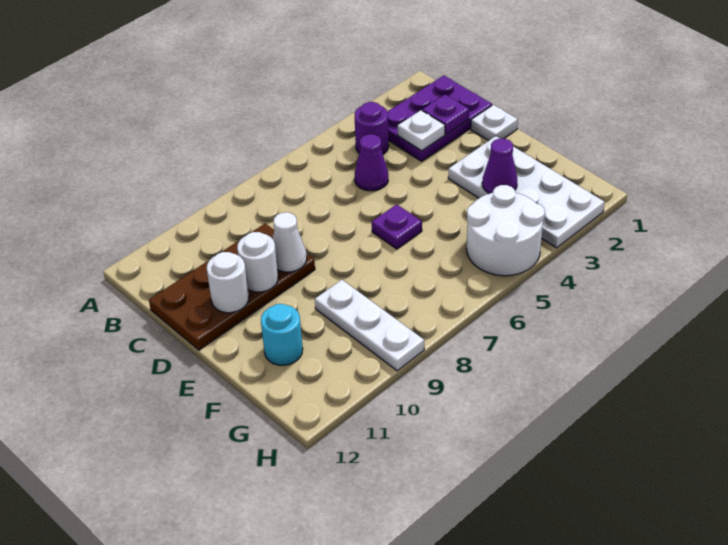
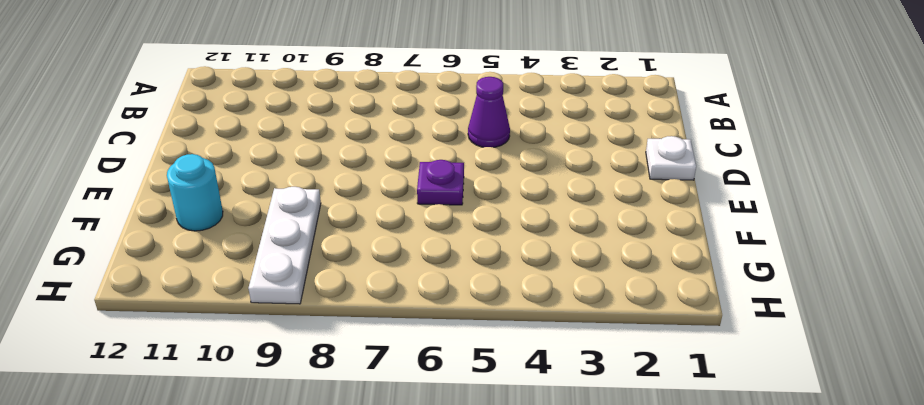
none -> purple 2x3 plate [388,75,492,161]
none -> purple 1x1 round brick [355,102,389,154]
none -> brown 2x4 plate [149,224,315,350]

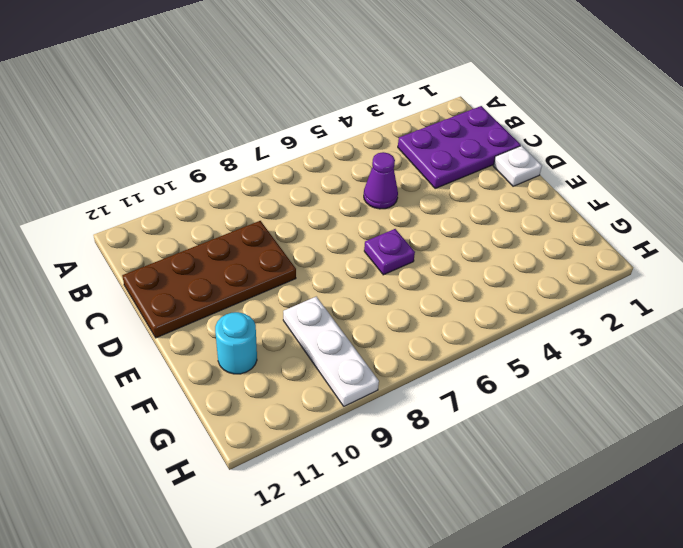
none -> purple 1x1 round brick [355,102,389,154]
none -> white 2x4 plate [448,136,605,248]
none -> white 2x2 round brick [467,185,545,276]

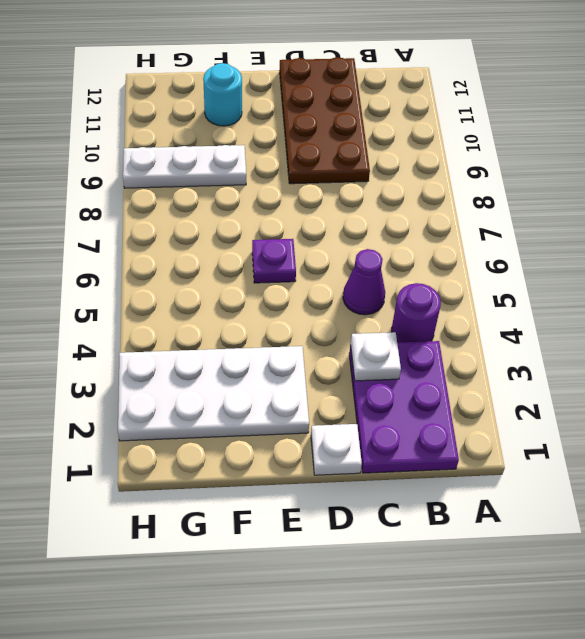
none -> white 2x2 round brick [467,185,545,276]
none -> purple 1x1 plate [422,95,469,134]
none -> white 1x1 cone [273,212,307,272]

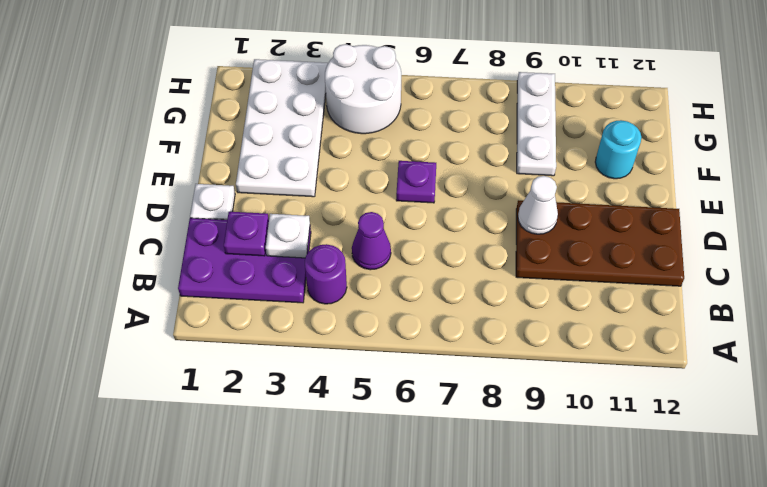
none -> white 1x1 round brick [237,232,278,292]
none -> white 1x1 round brick [207,252,249,313]
none -> purple 1x1 cone [482,139,517,194]

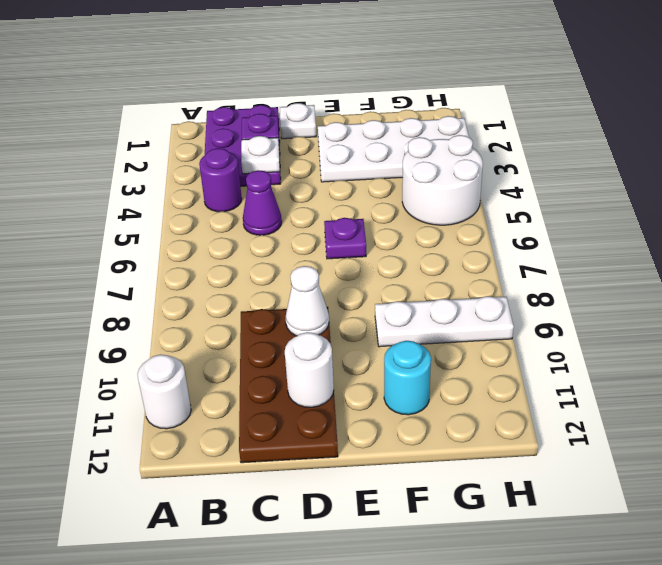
white 1x1 round brick [138,355,191,429] -> white 1x1 round brick moved to [237,232,278,292]
none -> purple 1x1 cone [482,139,517,194]

